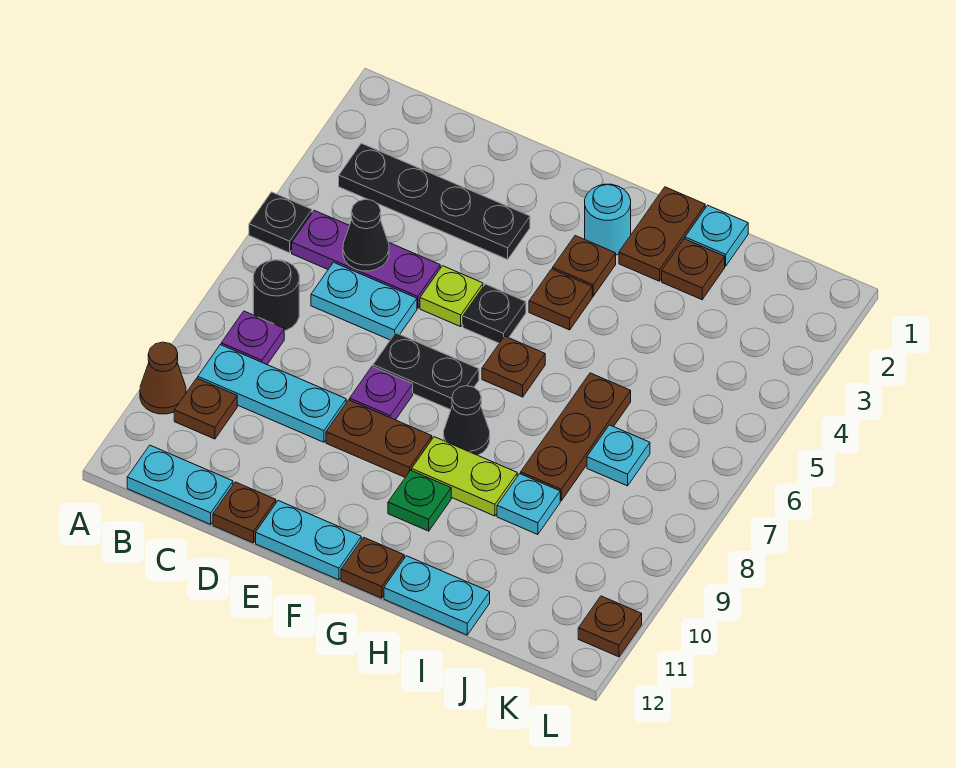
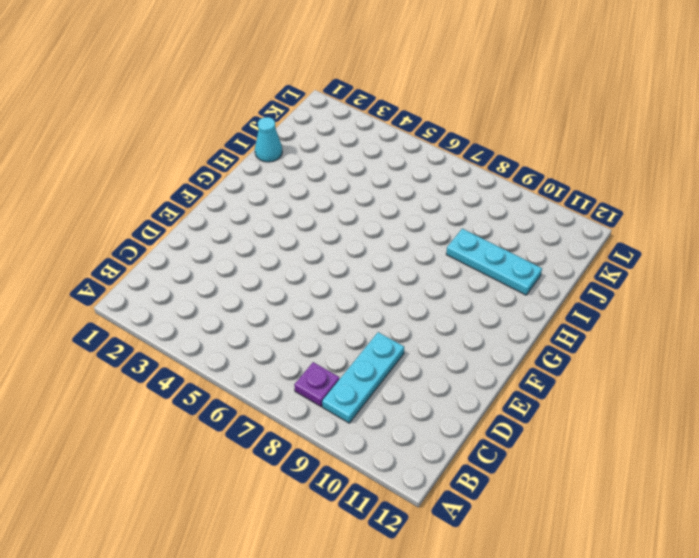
cyan 1x1 cone [255,117,282,162] -> cyan 1x1 plate [685,205,748,266]
cyan 1x3 plate [446,229,542,295] -> cyan 1x1 plate [497,474,560,535]
none -> black 1x1 plate [249,192,312,253]
none -> brown 1x1 cone [140,342,186,414]
none -> black 1x4 plate [339,143,530,259]
none -> purple 1x3 plate [292,210,440,308]

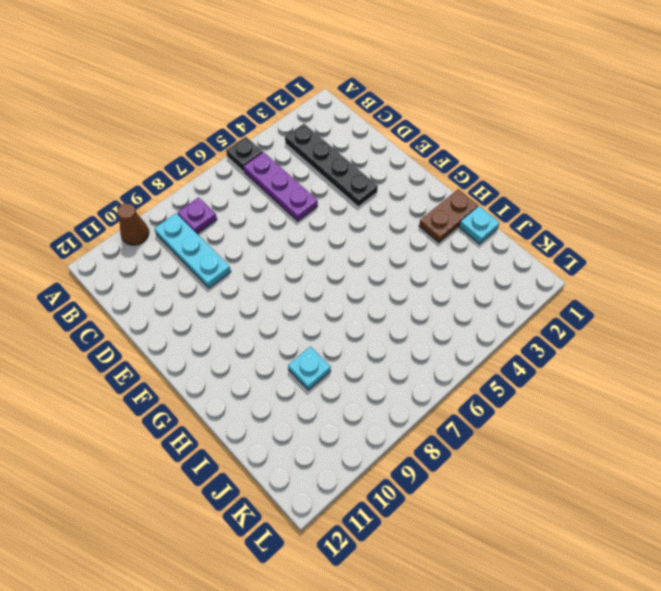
none -> black 1x1 round brick [253,260,299,331]
none -> brown 1x1 plate [174,378,237,439]
none -> cyan 1x2 plate [127,445,233,524]
none -> cyan 1x2 plate [311,262,417,340]

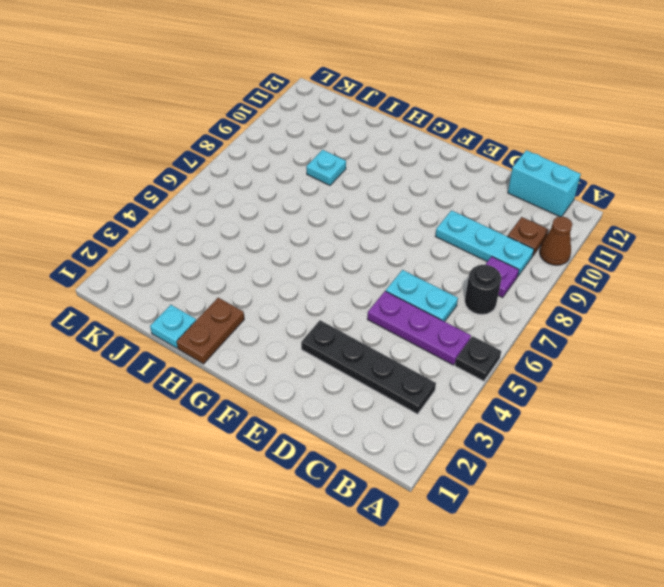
cyan 1x2 brick [508,150,581,217] -> cyan 1x2 plate [127,445,233,524]
none -> brown 1x1 plate [213,482,276,543]
none -> lime 1x1 plate [420,266,483,327]
none -> black 1x2 plate [373,333,479,410]
none -> purple 1x1 plate [350,366,413,420]

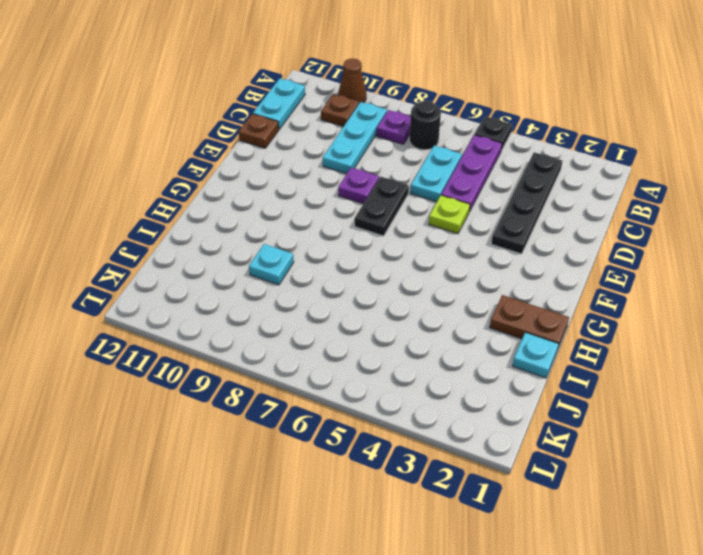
none -> brown 1x2 plate [326,400,432,477]
none -> cyan 1x2 plate [256,501,361,580]
none -> black 1x1 plate [463,284,526,343]
none -> cyan 1x1 round brick [585,184,631,255]

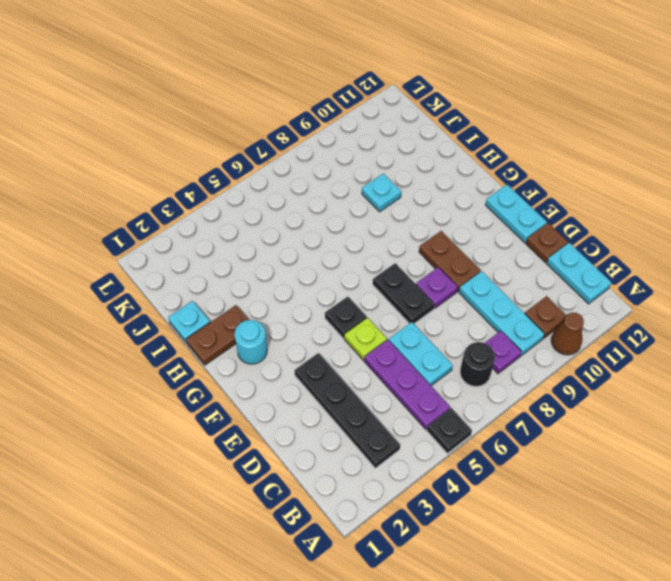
none -> brown 1x1 plate [553,236,616,296]
none -> brown 1x1 plate [529,269,592,330]
none -> brown 1x1 plate [482,336,545,397]
none -> black 1x1 cone [444,386,490,455]

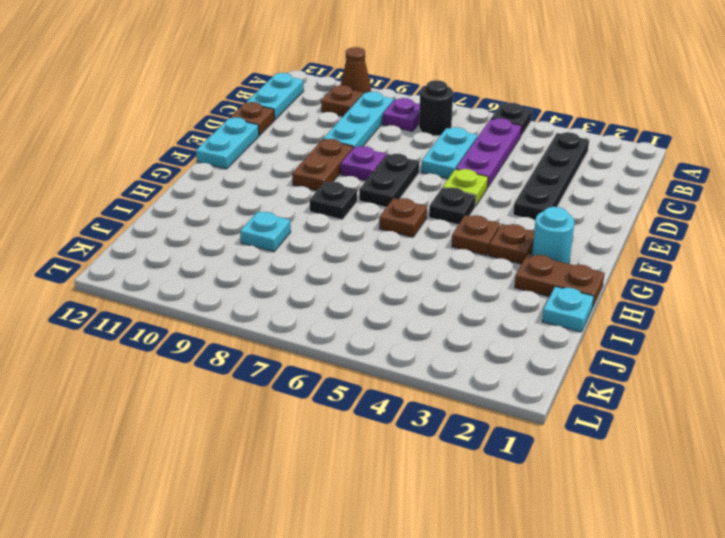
black 1x1 plate [310,182,357,220] -> black 1x1 cone [444,386,490,455]
none -> lime 1x2 plate [412,437,517,516]
none -> green 1x1 plate [388,470,451,531]
none -> brown 1x1 plate [341,537,404,598]
none -> cyan 1x2 plate [384,556,490,635]

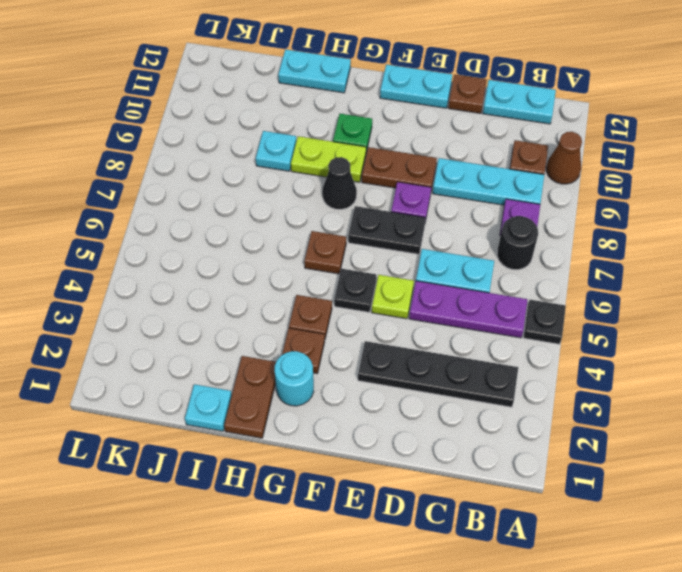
none -> brown 1x1 plate [341,537,404,598]
none -> brown 1x1 plate [662,239,725,300]
none -> brown 1x3 plate [521,373,631,501]
none -> cyan 1x1 plate [587,425,650,486]

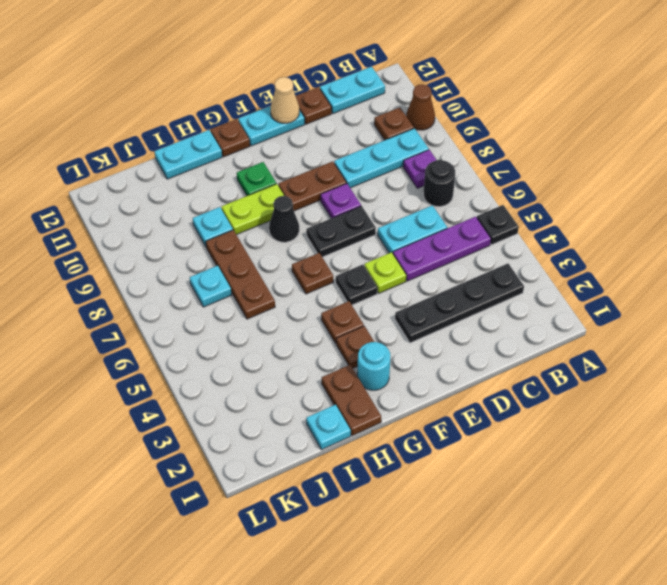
tan 1x1 cone [271,77,299,123] -> none
none -> brown 1x1 plate [662,239,725,300]
none -> brown 1x1 plate [578,596,642,657]
none -> black 1x1 cone [343,199,389,271]

